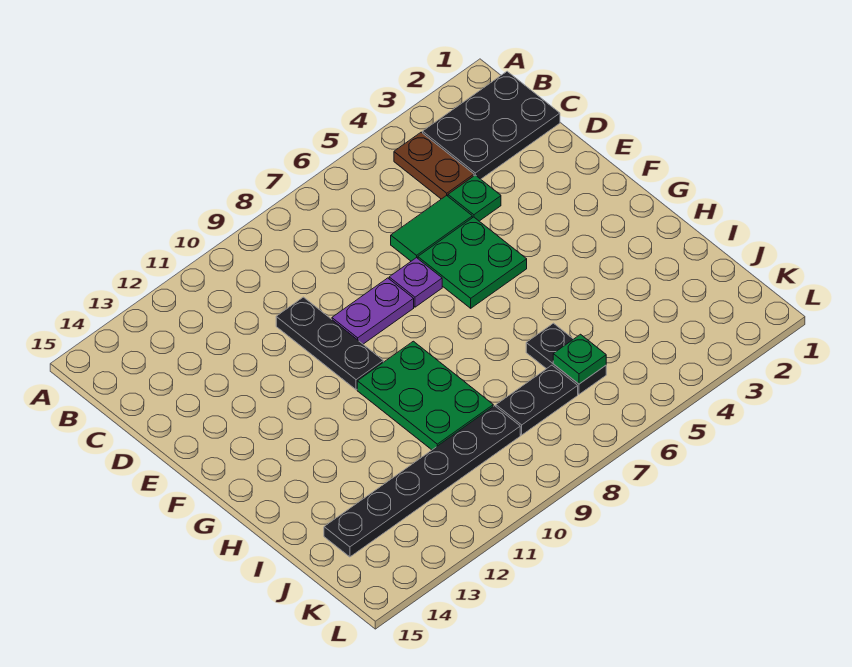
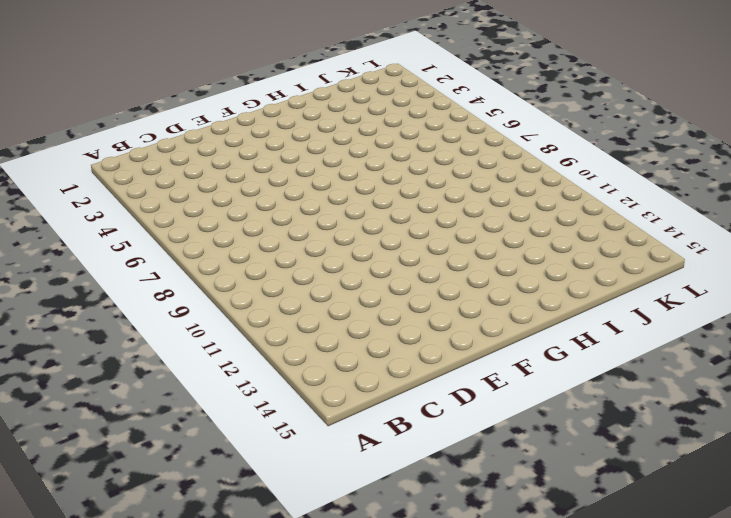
none -> black 2x3 plate [423,71,560,179]
none -> brown 1x2 plate [394,132,474,199]
none -> green 1x1 plate [448,175,501,221]

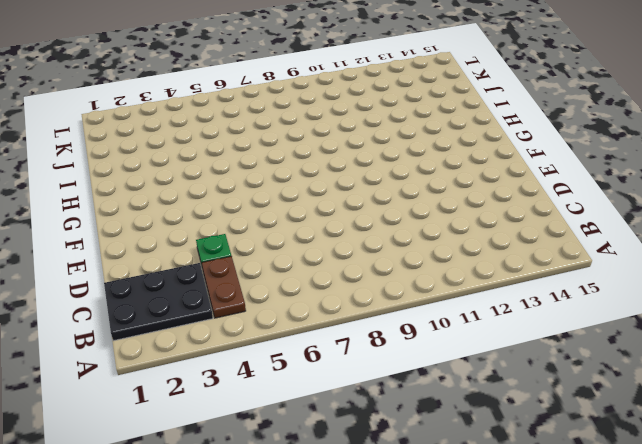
none -> green 1x2 tile [391,196,472,261]
none -> black 1x3 plate [276,297,383,390]
none -> green 2x2 plate [418,217,527,308]

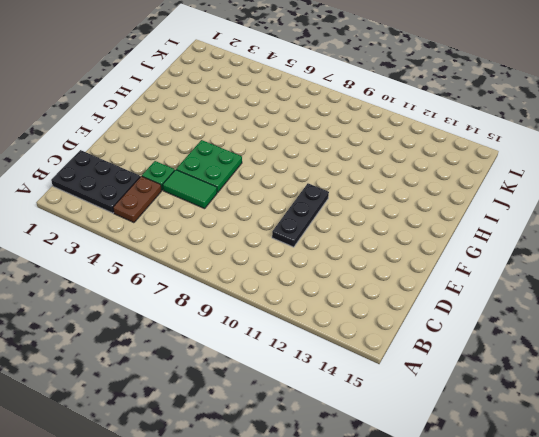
none -> purple 1x1 plate [389,258,442,307]
none -> purple 1x2 plate [332,278,414,344]
none -> green 2x3 plate [357,341,493,450]

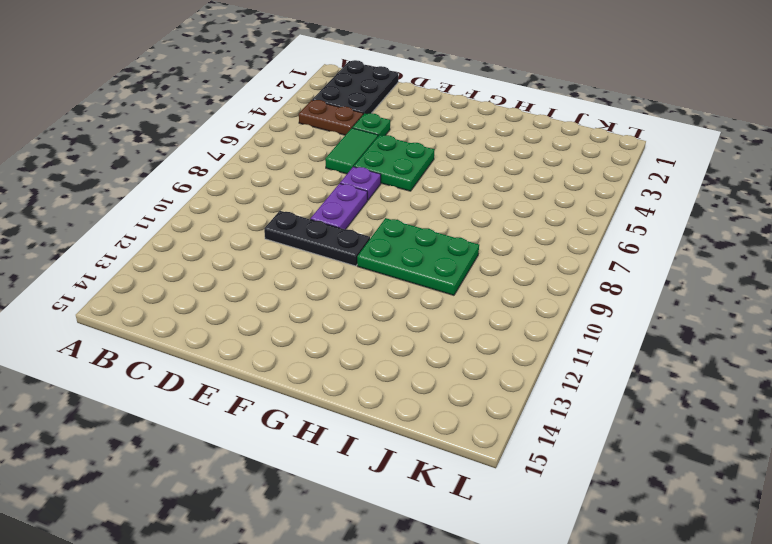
none -> black 1x2 plate [526,323,606,394]
none -> black 1x2 plate [496,365,578,435]
none -> black 1x6 plate [324,406,520,557]

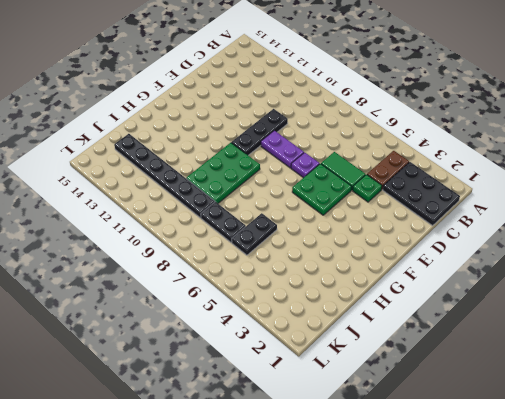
none -> green 1x1 plate [553,334,606,384]

